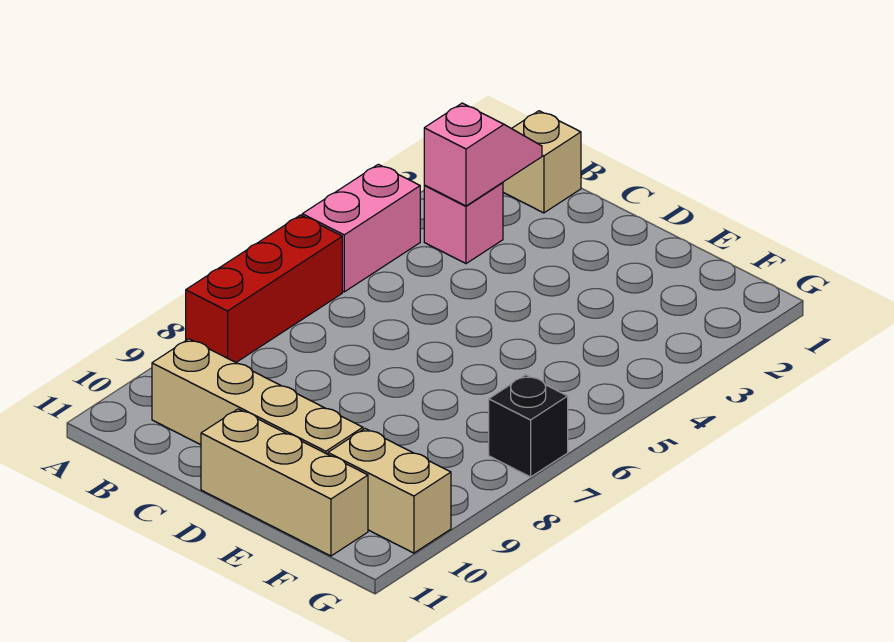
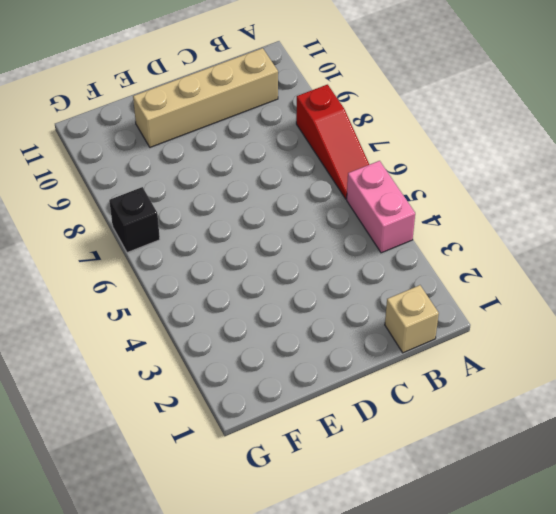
red 1x3 slope [296,85,369,199] -> red 1x3 brick [186,215,342,362]
none -> pink 1x1 brick [424,182,503,264]
none -> tan 1x3 brick [201,409,368,556]

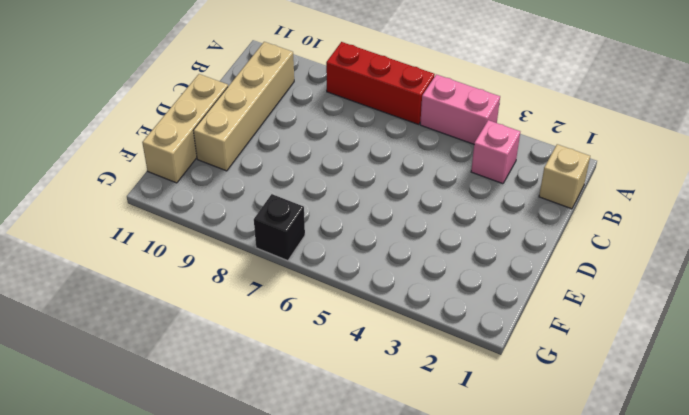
none -> tan 1x2 brick [328,429,451,553]
none -> pink 1x2 slope [424,103,542,206]

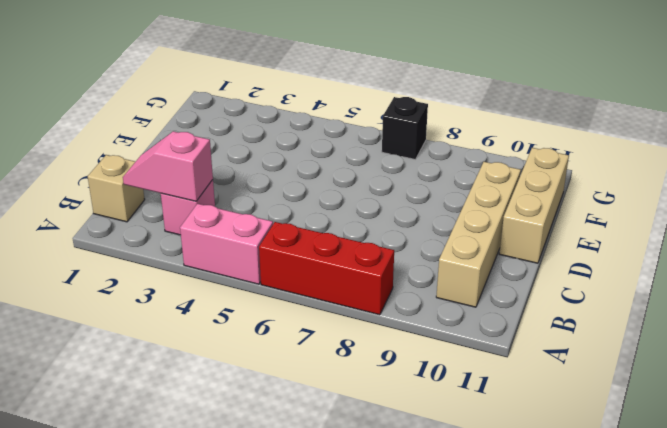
none -> tan 1x2 brick [328,429,451,553]

